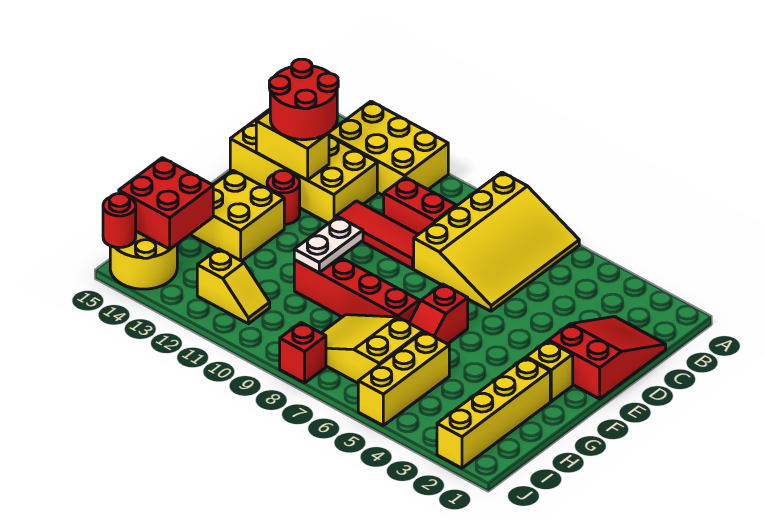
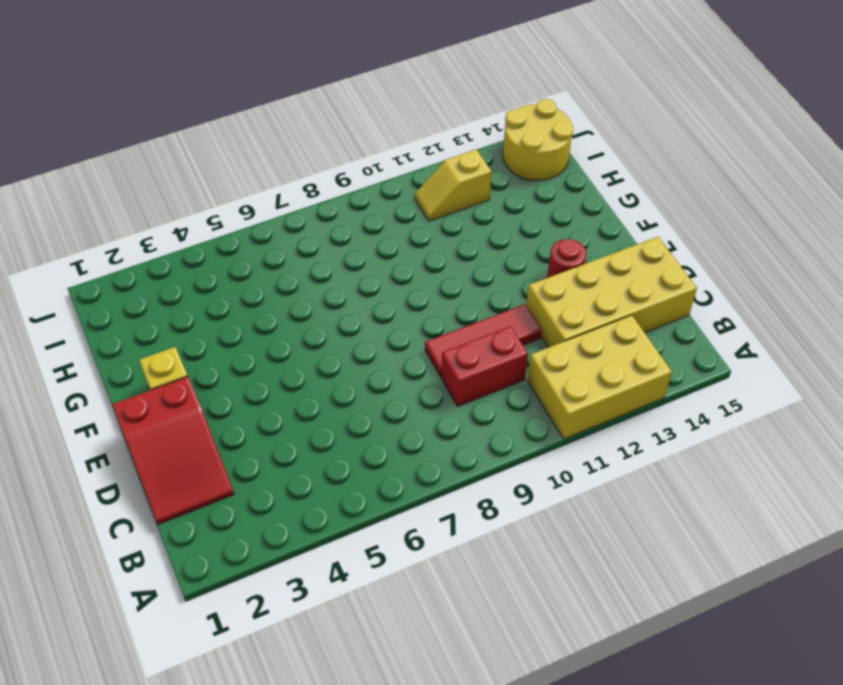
none -> yellow 3x4 slope [414,172,579,311]
none -> red 1x2 slope [409,284,468,344]
none -> yellow 2x2 brick [190,171,284,261]

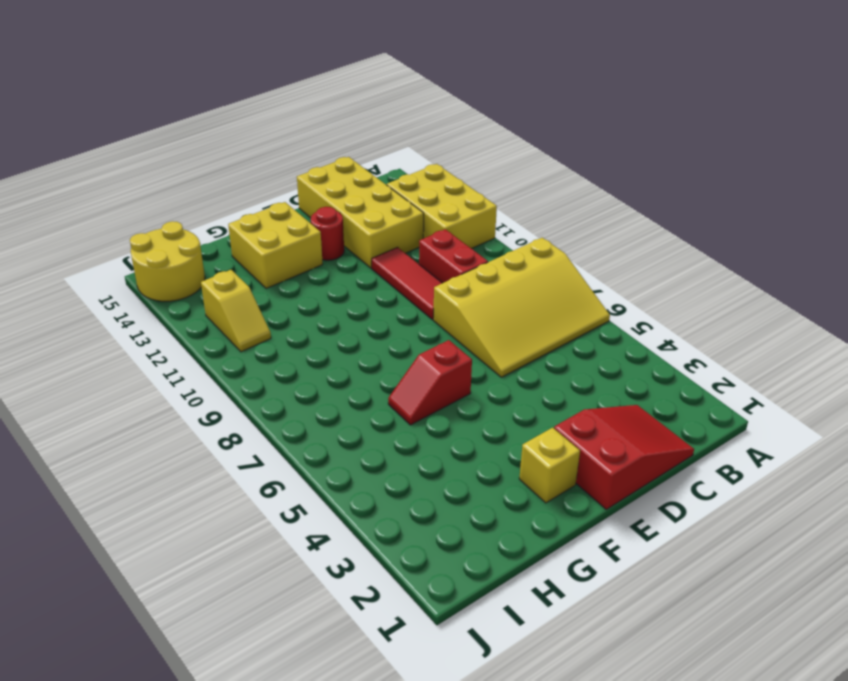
none -> yellow 1x4 brick [437,358,550,468]
none -> red 1x4 brick [294,257,419,323]
none -> yellow 1x3 brick [358,332,449,425]

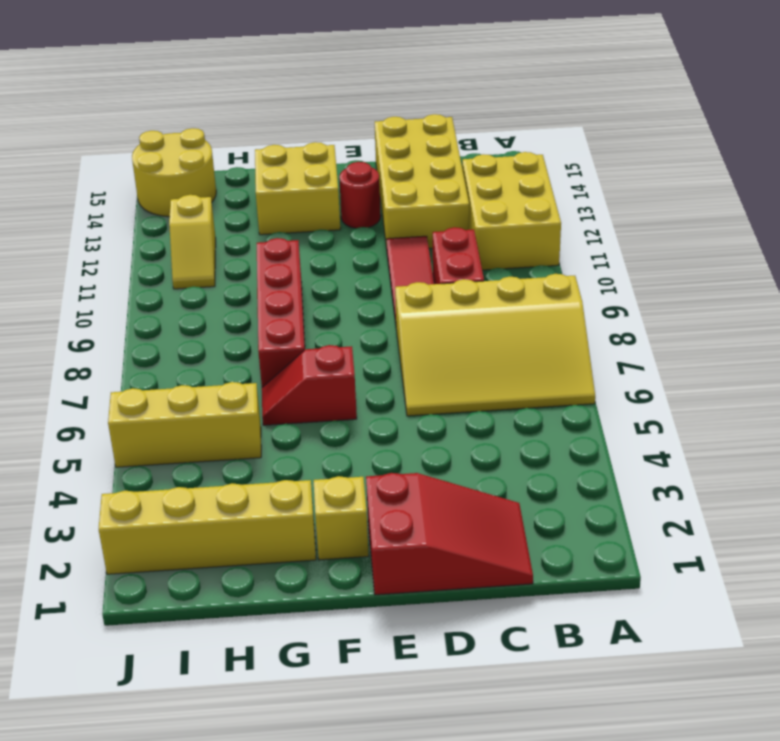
none -> yellow 2x3 slope [322,315,423,383]
none -> red 1x1 brick [280,323,326,383]
none -> yellow 1x2 brick [256,111,329,180]

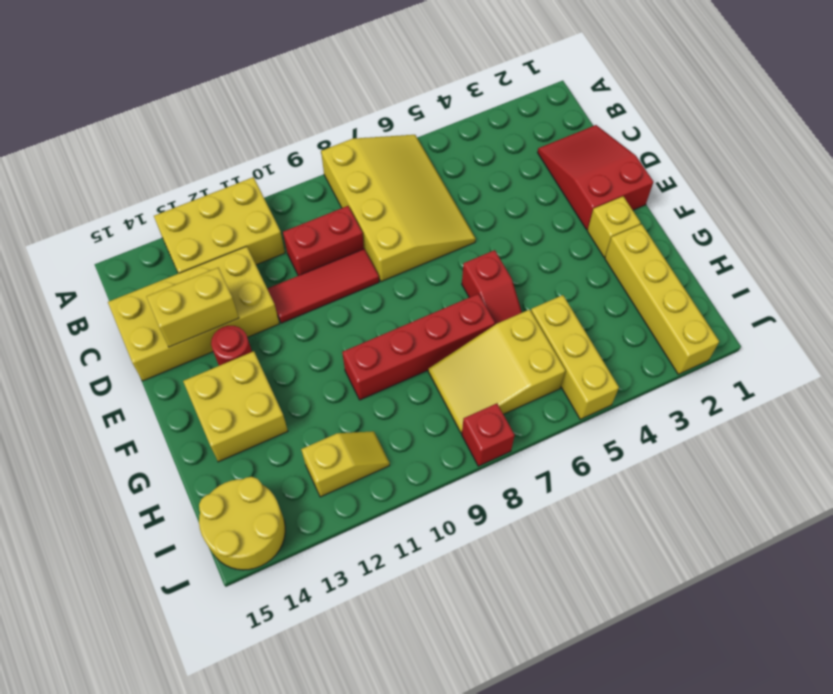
none -> white 1x2 plate [294,217,363,273]
none -> red 2x2 brick [119,158,213,249]
none -> red 1x1 round brick [103,194,136,248]

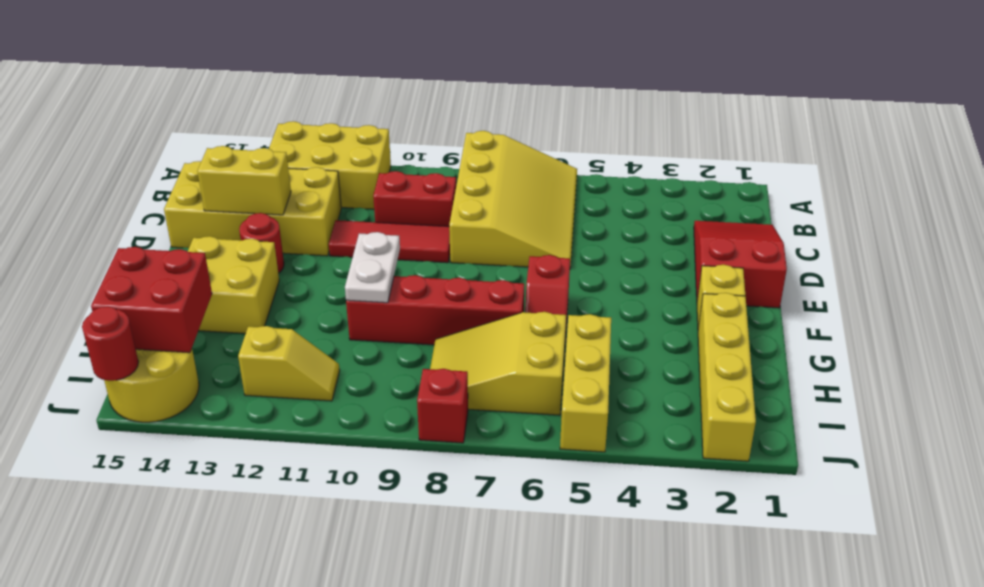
none -> red 2x2 round brick [269,59,338,140]

